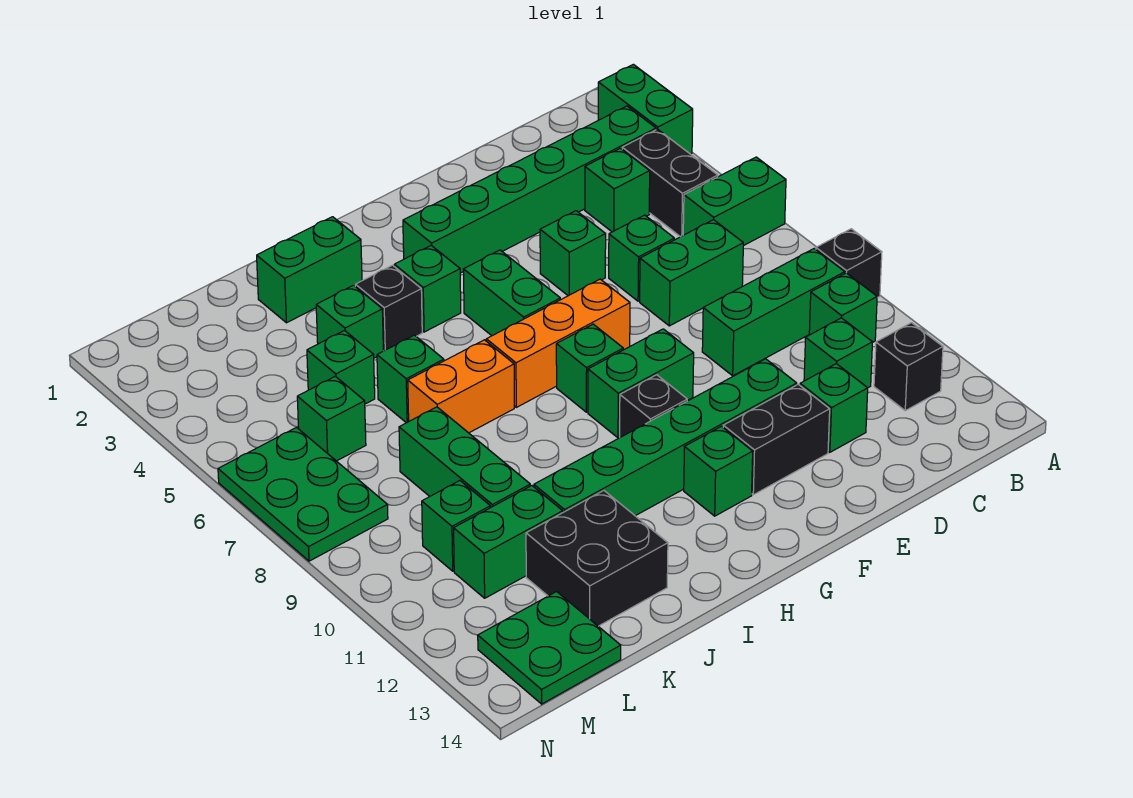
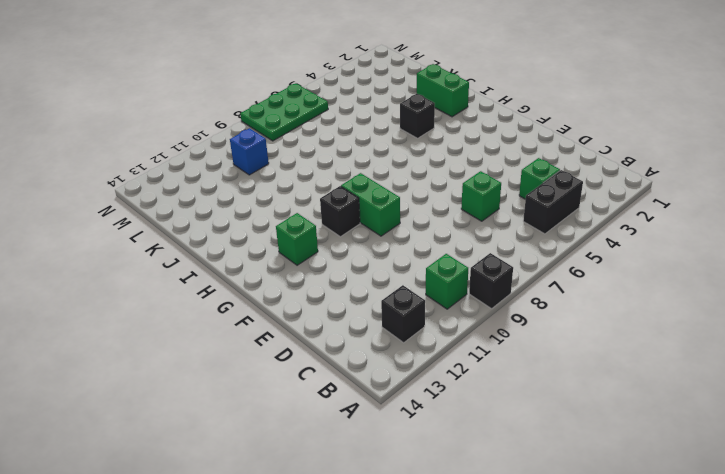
blue 1x1 brick [230,128,269,175] -> green 1x1 brick [422,481,490,571]
none -> green 1x2 brick [598,64,693,154]
none -> green 1x2 brick [683,157,786,246]
none -> green 1x6 brick [403,106,656,273]
none -> green 1x3 brick [702,249,845,376]

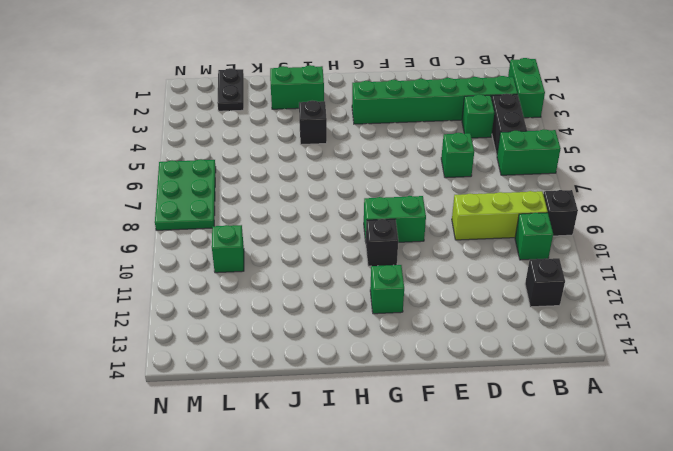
lime 1x3 brick [452,191,548,240] -> green 1x3 brick [702,249,845,376]
black 1x2 plate [217,68,244,111] -> none
none -> green 1x2 brick [640,220,743,326]
none -> green 1x1 brick [804,318,873,388]
none -> green 1x1 brick [800,364,868,452]
none -> green 1x1 brick [540,211,606,296]

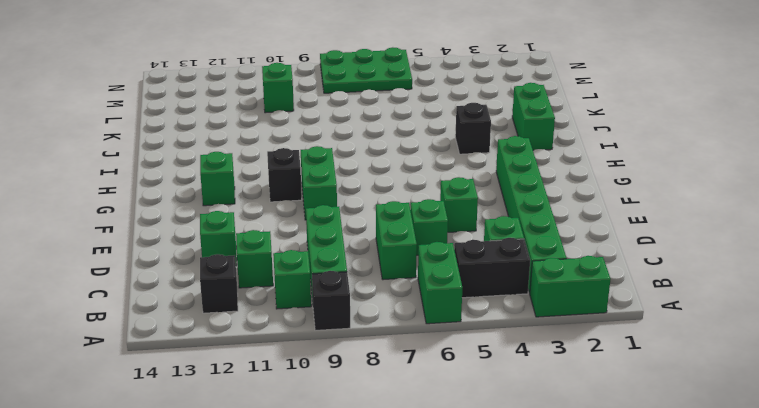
none -> green 1x6 brick [534,359,797,516]
none -> black 1x2 brick [723,384,830,495]
none -> orange 1x3 brick [486,279,630,407]
none -> green 1x2 brick [463,250,560,336]

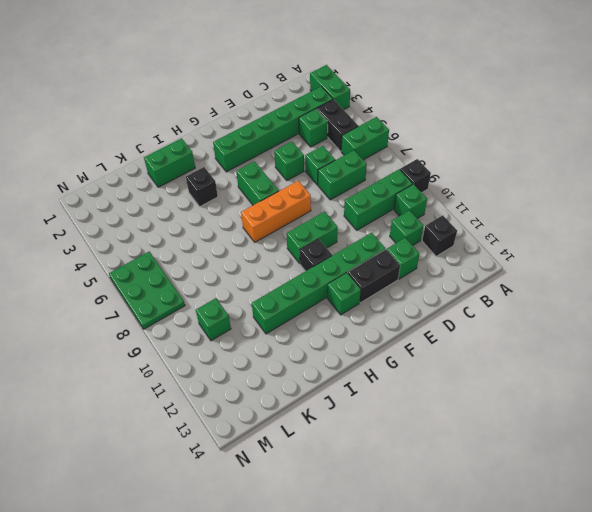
none -> green 1x1 brick [556,324,623,412]
none -> green 1x1 brick [394,246,461,332]
none -> orange 1x2 brick [408,340,514,433]
none -> green 1x1 brick [316,285,383,358]

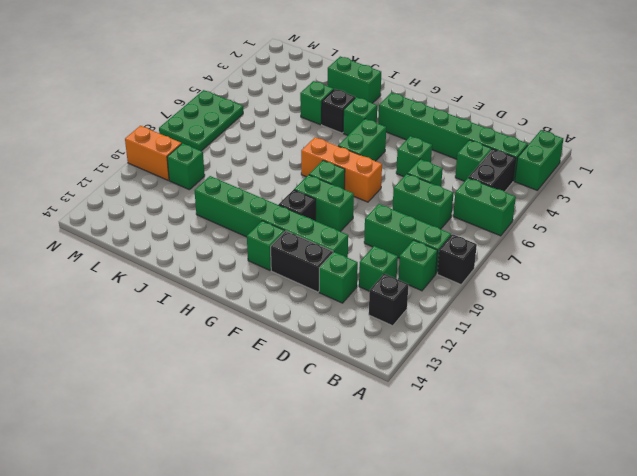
orange 1x2 brick [125,126,182,180] -> orange 1x2 brick moved to [408,340,514,433]
none -> green 1x1 brick [377,335,444,423]
none -> black 2x2 brick [526,491,668,626]
none -> green 1x1 brick [307,331,375,404]
none -> green 1x3 brick [399,407,530,508]

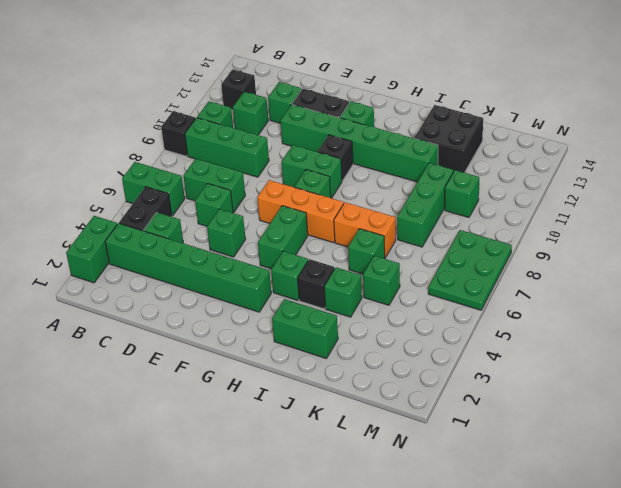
none -> green 1x2 brick [454,486,563,598]
none -> green 1x1 brick [297,376,366,461]
none -> green 2x2 plate [478,592,621,704]

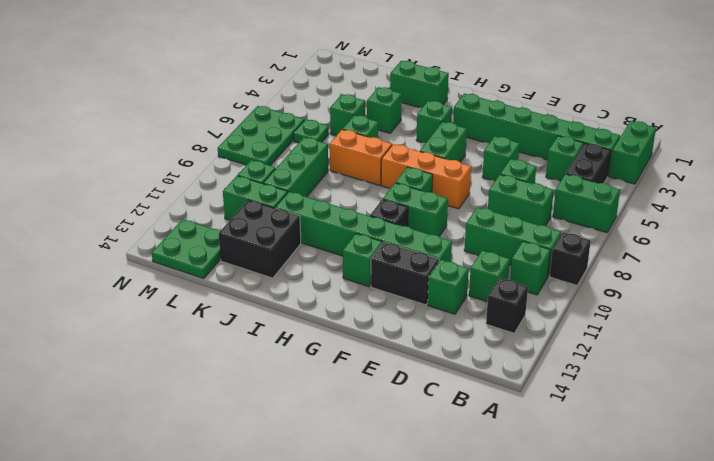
green 1x1 plate [293,119,329,143] -> green 1x1 brick [297,376,366,461]
none -> black 1x1 brick [355,265,422,351]

